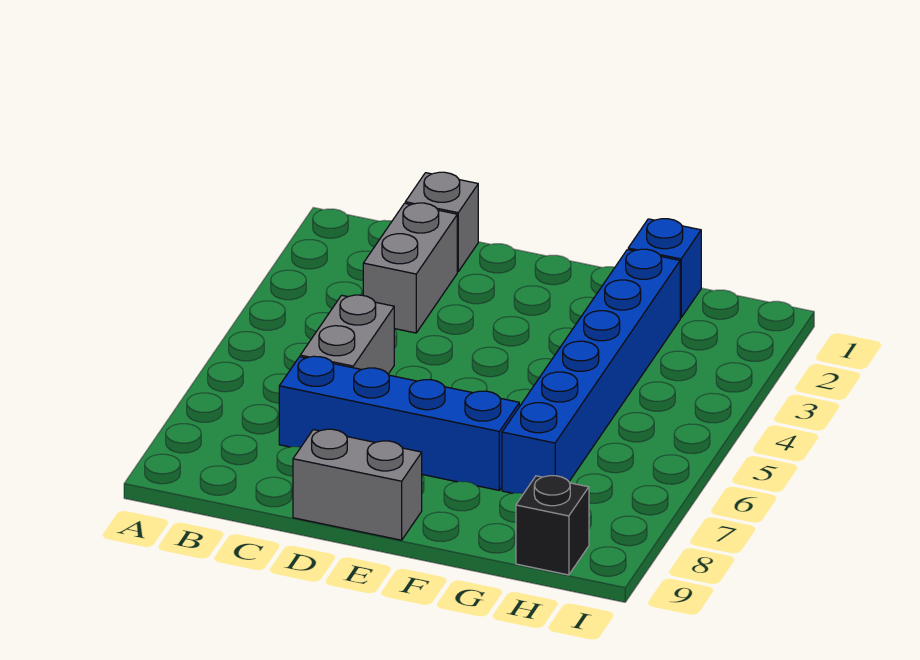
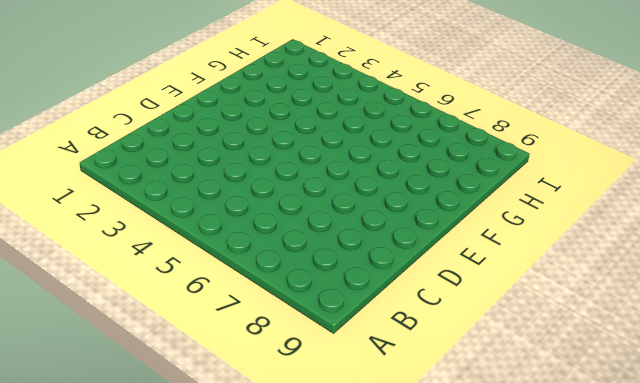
none -> grey 1x1 brick [405,172,478,272]
none -> grey 1x2 brick [363,203,457,333]

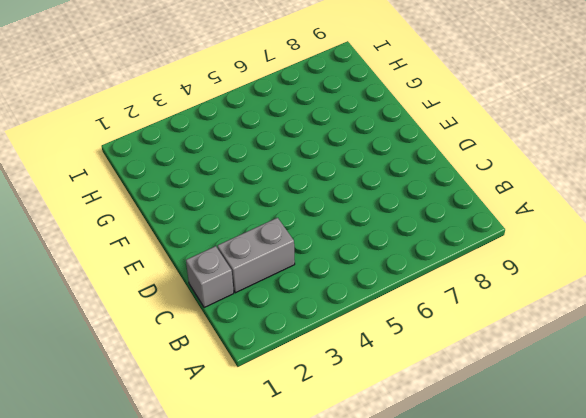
none -> grey 1x2 brick [300,295,394,374]
none -> blue 1x4 brick [279,356,519,490]

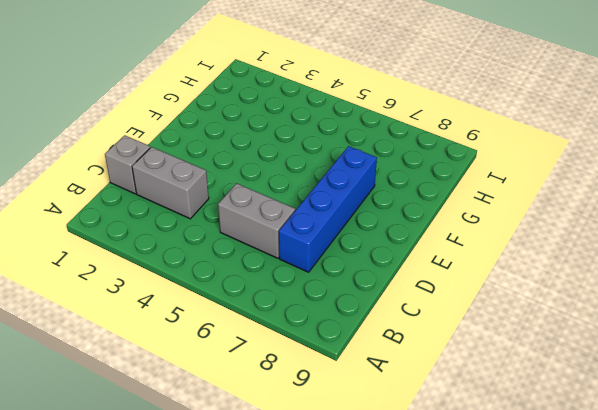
none -> grey 1x2 brick [293,429,422,540]
none -> blue 1x1 brick [628,219,701,318]

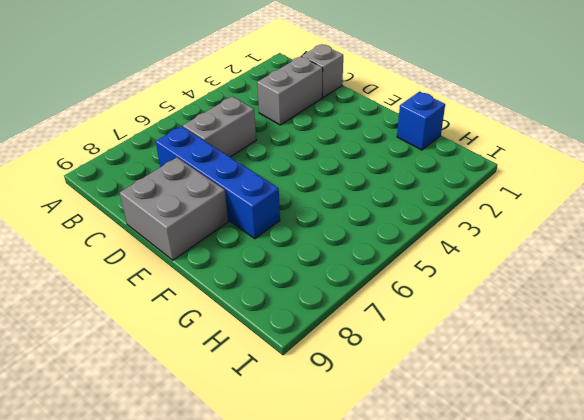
grey 2x2 brick [120,158,228,260] -> grey 1x2 brick [293,429,422,540]
none -> blue 1x6 brick [502,249,680,494]
none -> black 1x1 brick [516,476,589,575]

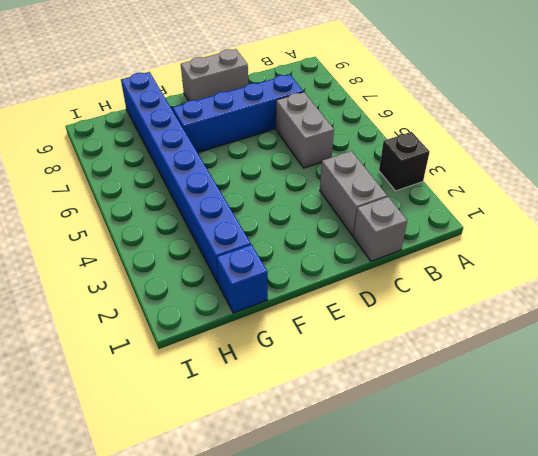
black 1x1 brick [379,132,430,191] -> black 1x1 brick moved to [516,476,589,575]
blue 1x8 brick [121,72,251,284] -> blue 1x6 brick [502,249,680,494]

